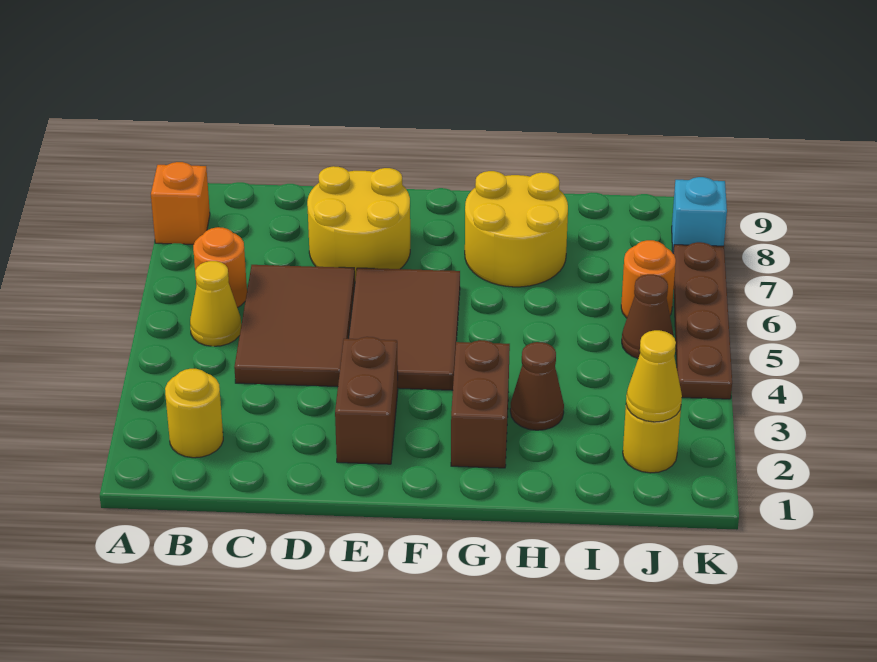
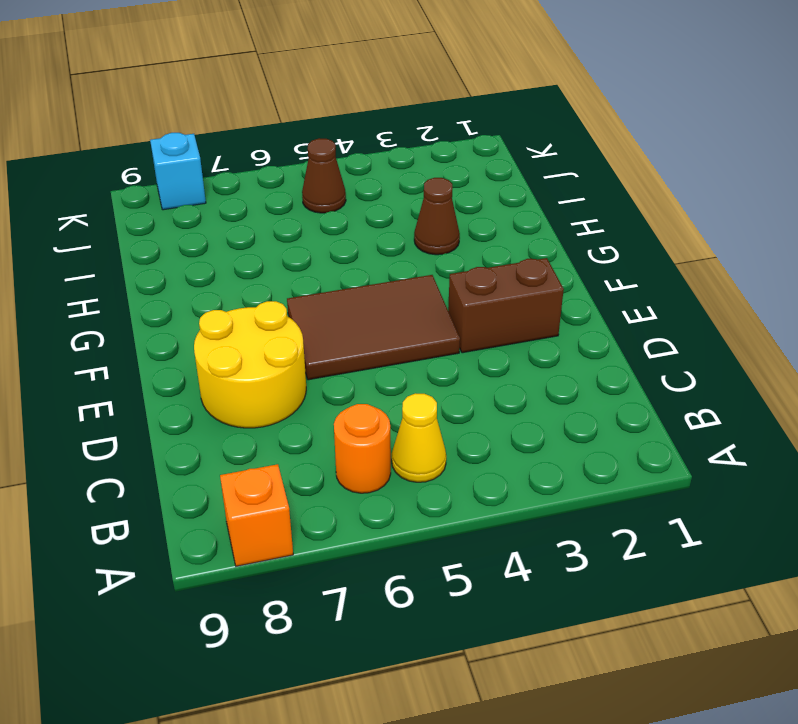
none -> yellow 1x1 round brick [165,369,223,458]
none -> brown 2x3 tile [234,265,355,387]
none -> brown 1x2 brick [451,340,510,468]

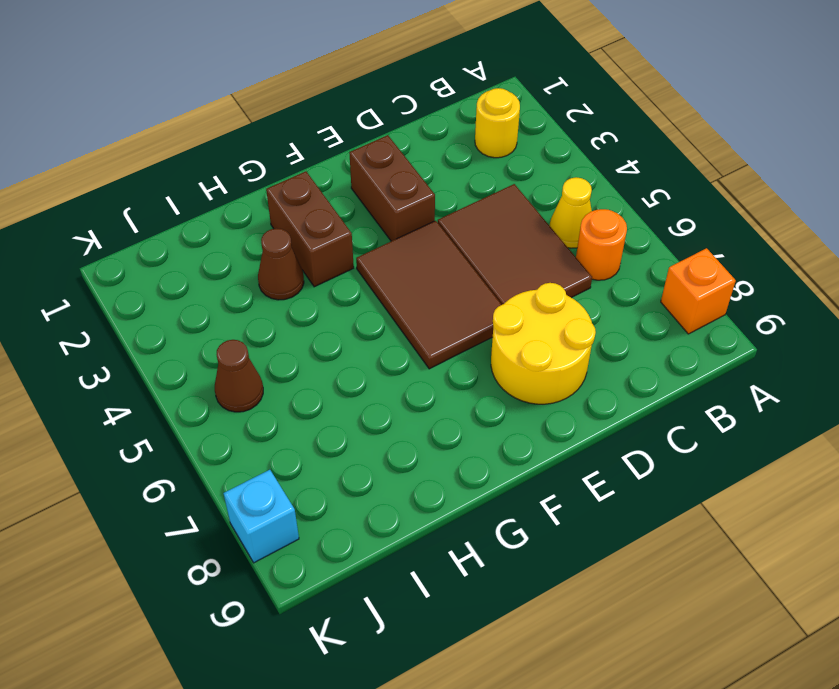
none -> yellow 2x2 round brick [465,171,568,287]
none -> yellow 1x1 round brick [623,405,681,473]
none -> orange 1x1 round brick [621,240,676,318]

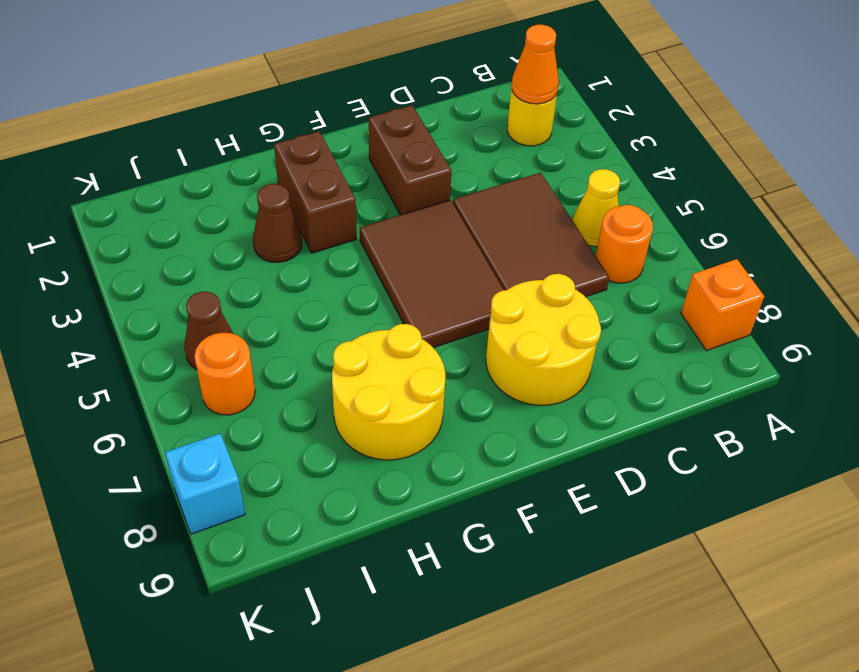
orange 1x1 cone [512,25,559,104] -> none
none -> yellow 1x1 round brick [623,405,681,473]
none -> brown 1x4 plate [673,242,732,399]
none -> yellow 1x1 cone [626,330,682,422]

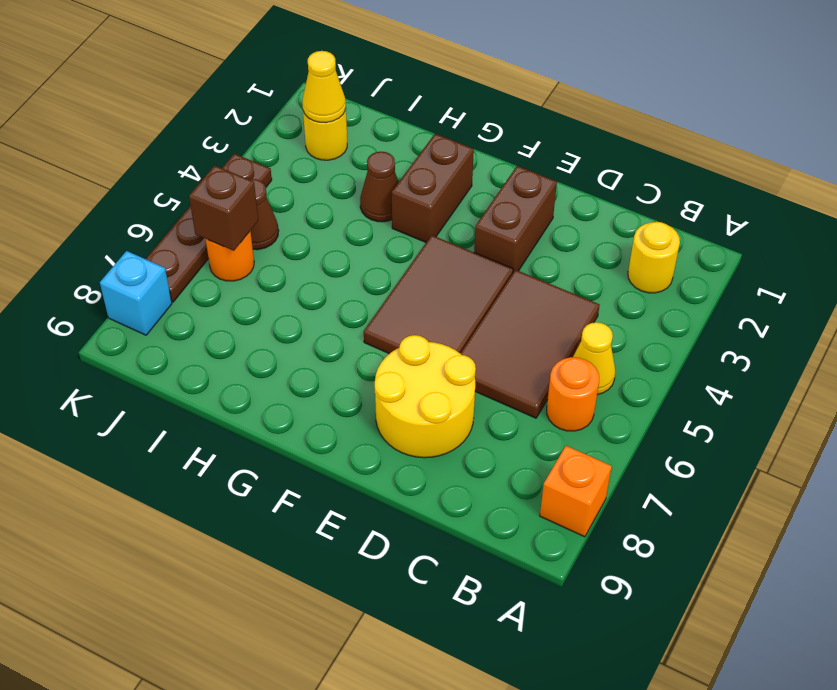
brown 1x1 brick [189,165,258,251] -> none
none -> yellow 2x2 round brick [465,171,568,287]

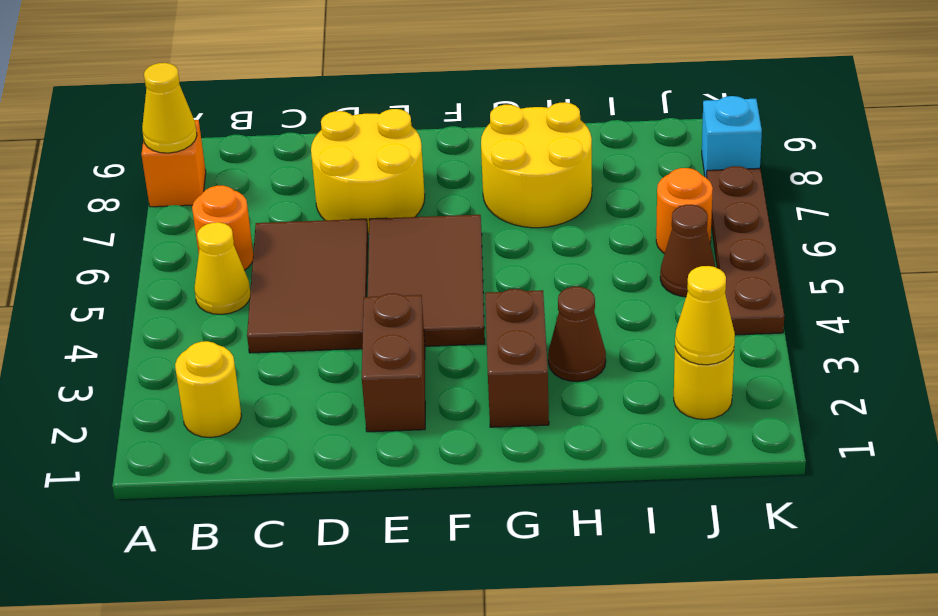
yellow 1x1 cone [142,63,197,153] -> none

